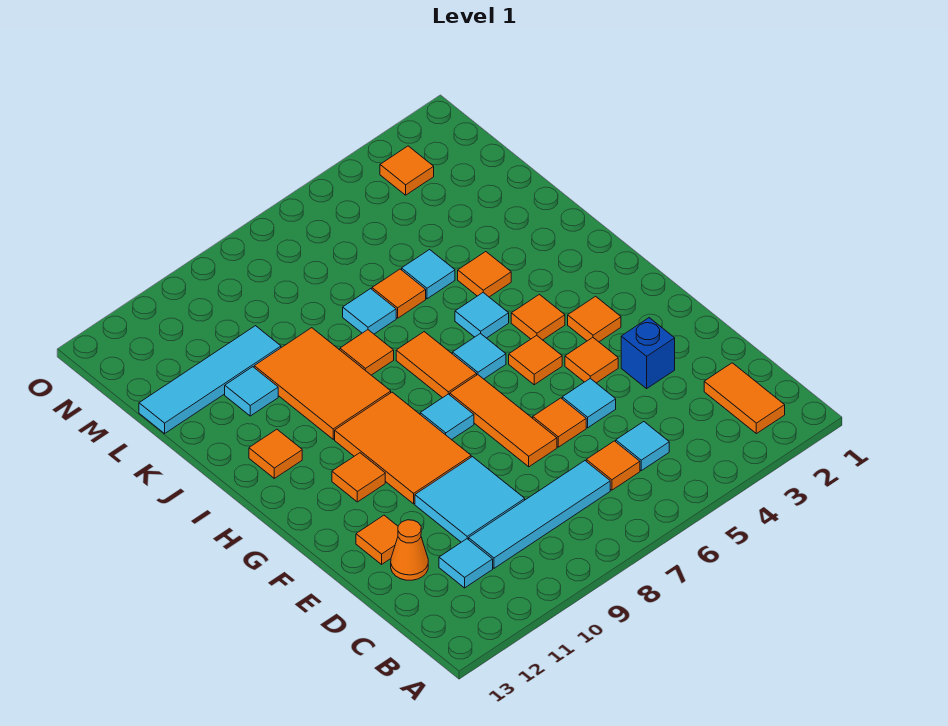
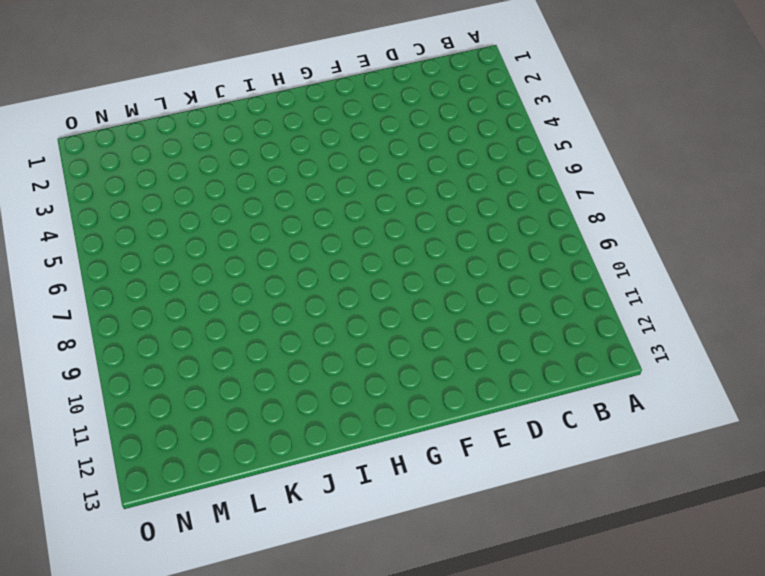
none -> orange 1x2 tile [704,363,785,434]
none -> cyan 1x1 tile [616,422,669,471]
none -> orange 1x1 tile [586,441,640,490]
none -> cyan 1x4 tile [469,461,610,568]

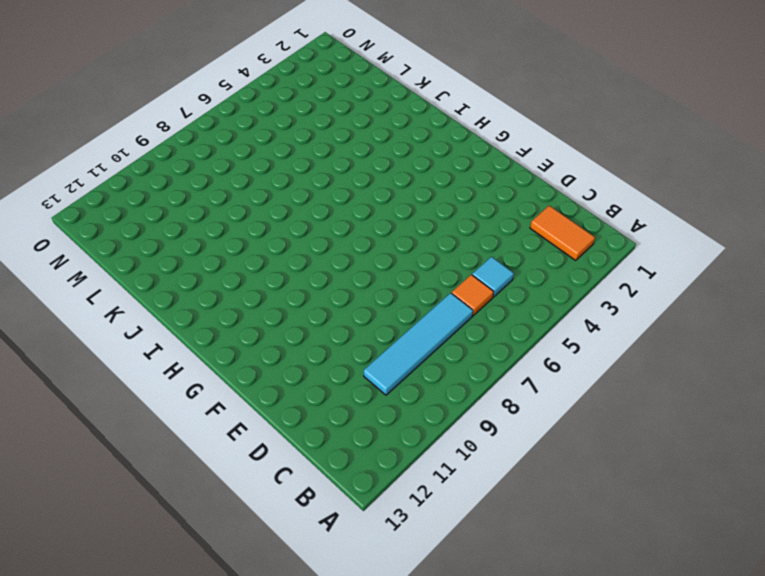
none -> cyan 1x1 tile [439,539,493,588]
none -> cyan 2x2 tile [415,457,525,542]
none -> orange 1x1 cone [391,520,428,580]
none -> blue 1x1 brick [621,318,675,388]

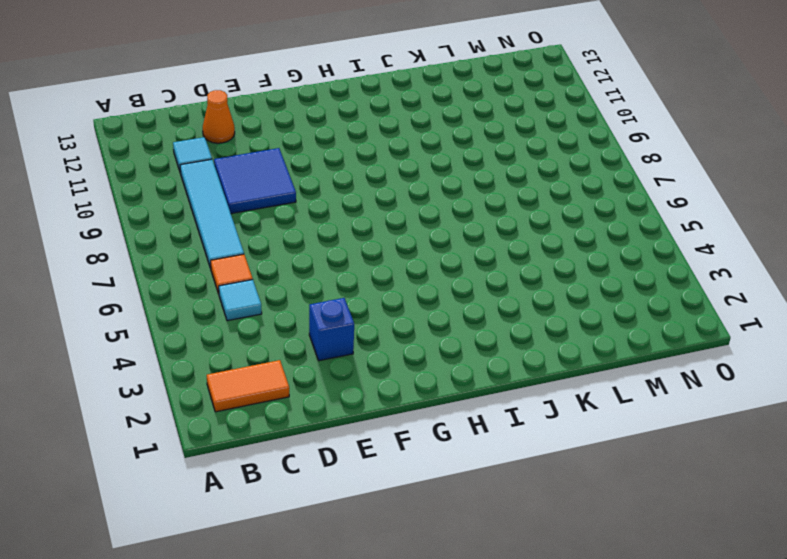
blue 2x2 tile [214,148,296,214] -> cyan 2x2 tile [415,457,525,542]
none -> cyan 1x1 tile [562,378,616,428]
none -> orange 1x1 tile [533,398,586,447]
none -> orange 1x3 tile [450,375,557,467]
none -> orange 1x1 tile [356,515,398,564]

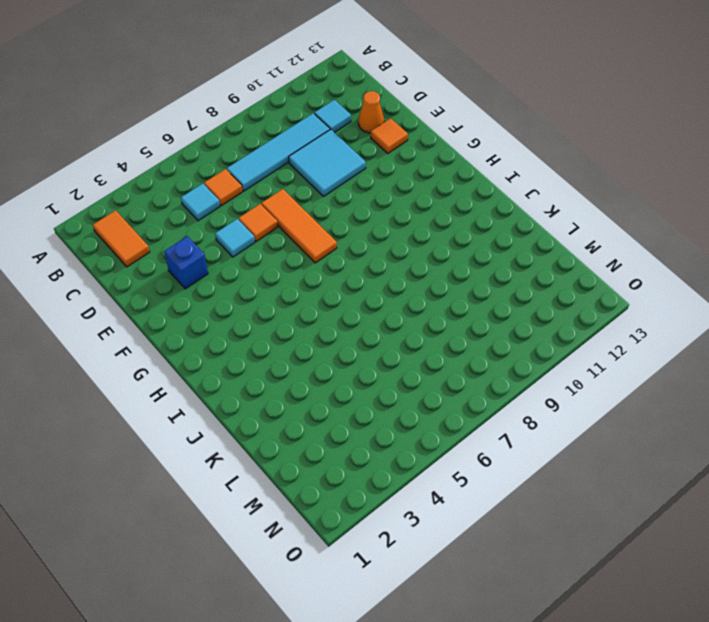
none -> orange 1x1 tile [565,338,618,383]
none -> orange 2x3 tile [335,392,471,504]
none -> orange 1x1 tile [568,296,621,342]
none -> orange 1x1 tile [509,335,562,385]

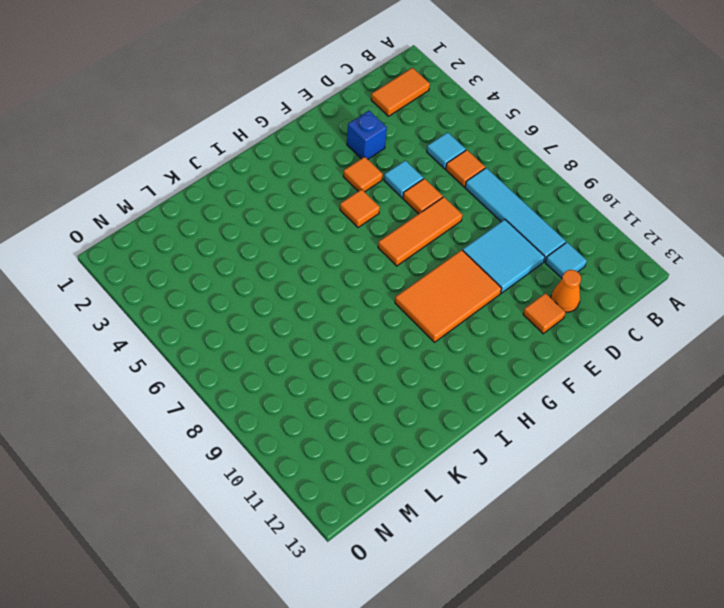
none -> orange 1x1 tile [568,296,621,342]
none -> cyan 1x1 tile [420,394,474,440]
none -> orange 1x1 tile [332,453,385,502]
none -> orange 1x1 tile [511,294,565,340]

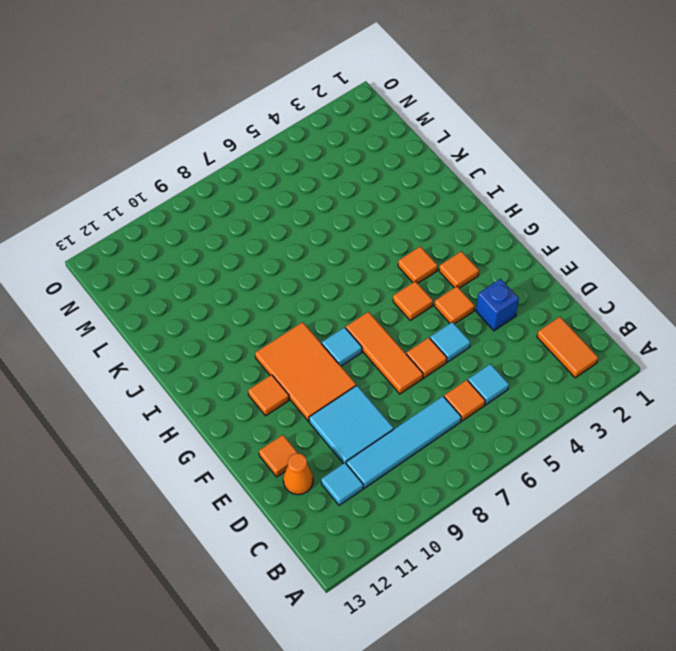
none -> cyan 1x1 tile [452,333,506,379]
none -> orange 1x2 tile [396,332,477,398]
none -> cyan 1x1 tile [455,293,509,338]
none -> orange 2x3 tile [254,328,391,439]

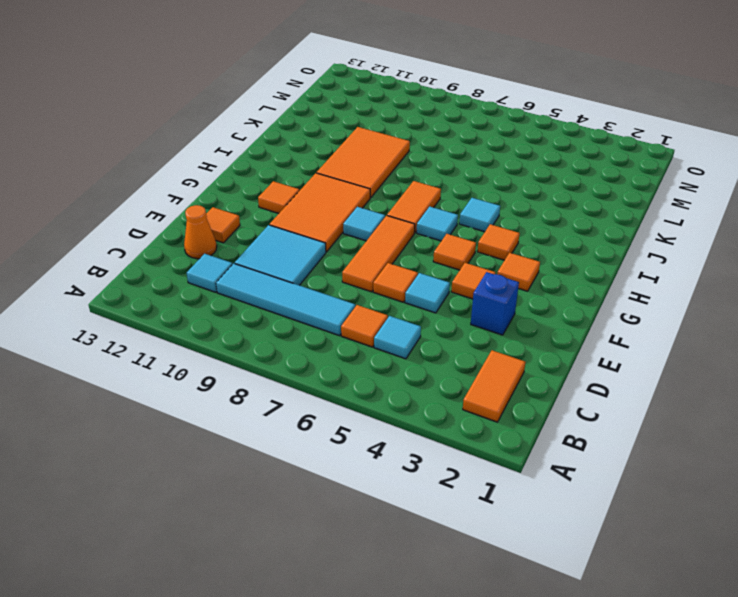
none -> orange 1x1 tile [249,429,302,478]
none -> orange 1x1 tile [458,252,511,297]
none -> orange 1x1 tile [340,330,394,375]
none -> cyan 1x1 tile [402,250,455,299]

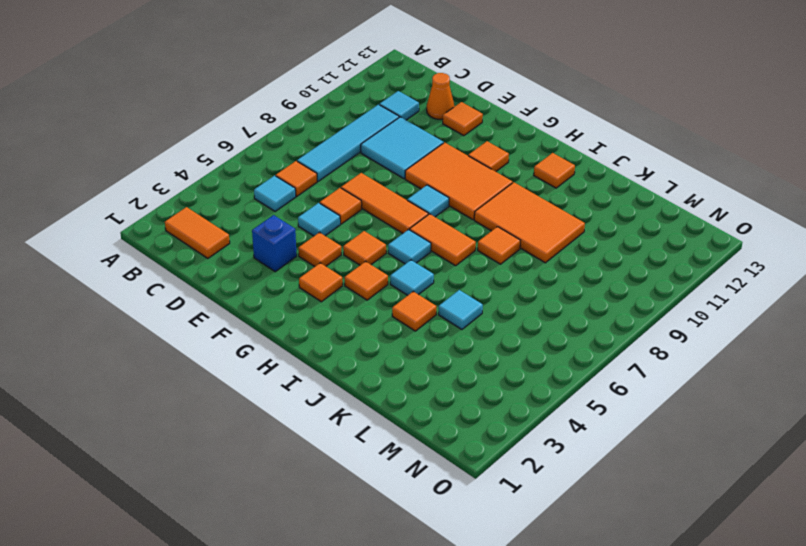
none -> orange 1x1 tile [372,269,426,318]
none -> cyan 1x1 tile [343,289,396,334]
none -> cyan 1x1 tile [225,367,278,416]
none -> cyan 1x4 tile [139,326,281,433]

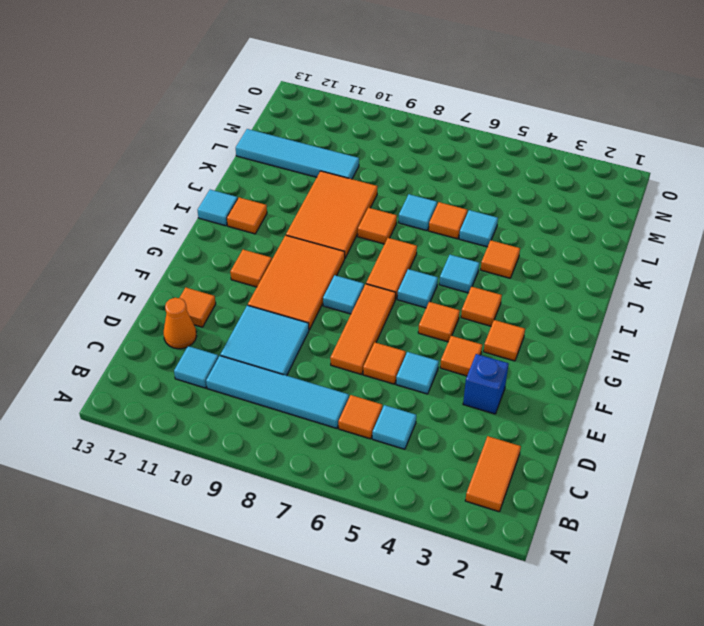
cyan 1x1 tile [198,190,237,226] -> cyan 1x1 tile moved to [225,367,278,416]
none -> orange 1x1 tile [380,146,434,195]

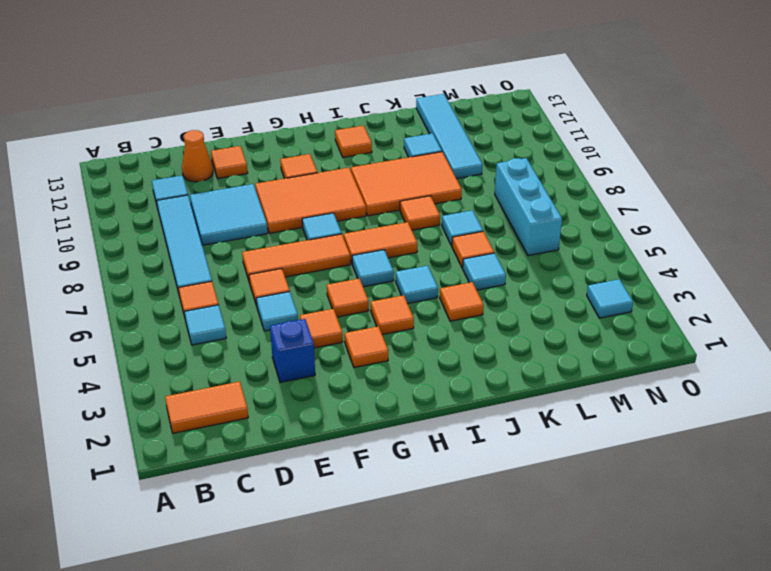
cyan 1x3 brick [495,158,562,256] -> none
cyan 1x1 tile [587,279,633,318] -> orange 1x1 tile [380,146,434,195]

